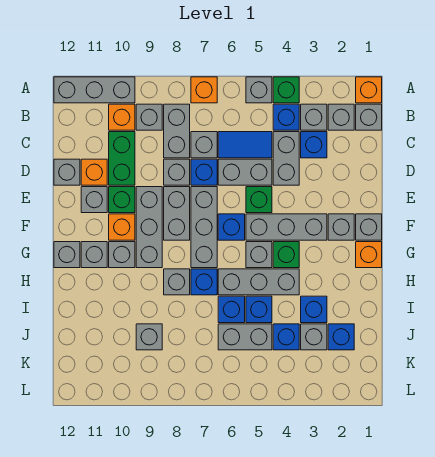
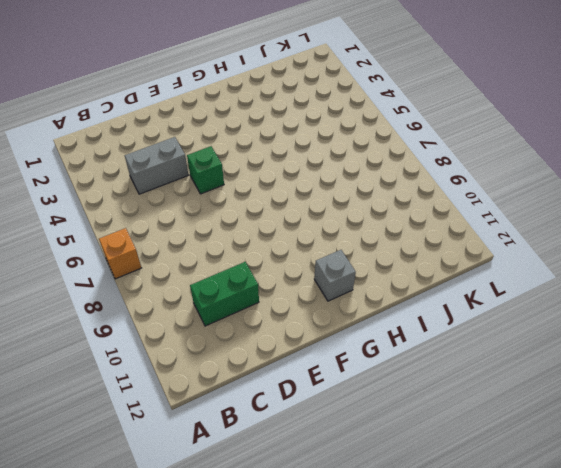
none -> orange 1x1 brick [356,77,382,103]
none -> green 1x1 brick [273,77,299,103]
none -> grey 1x1 brick [246,77,272,103]
none -> grey 1x3 brick [54,77,135,103]

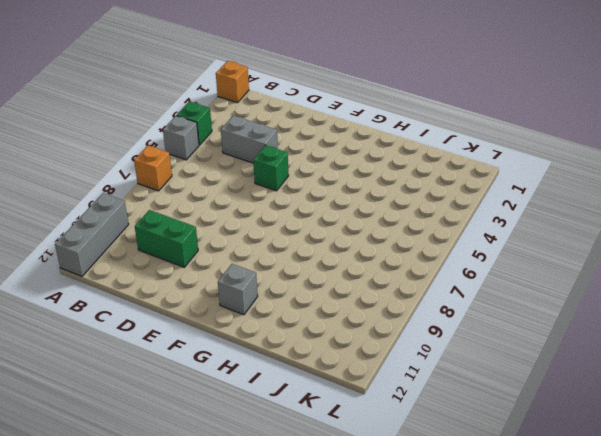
none -> grey 1x1 brick [356,104,382,130]
none -> grey 1x1 brick [328,104,354,130]
none -> grey 1x1 brick [301,104,327,130]
none -> blue 1x1 brick [273,104,299,130]

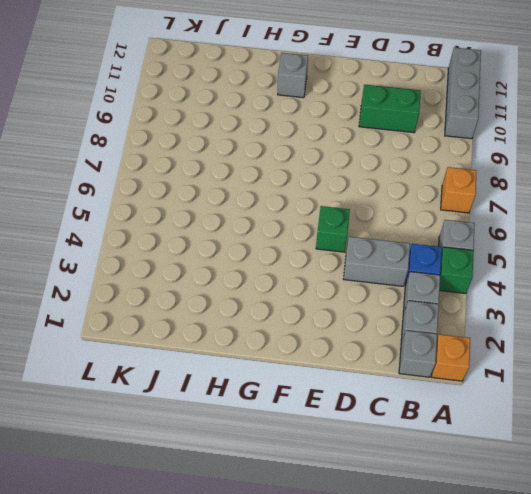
none -> grey 1x2 brick [164,104,190,158]
none -> grey 1x1 brick [136,104,162,130]
none -> orange 1x1 brick [109,104,135,130]
none -> blue 1x1 brick [301,132,327,158]

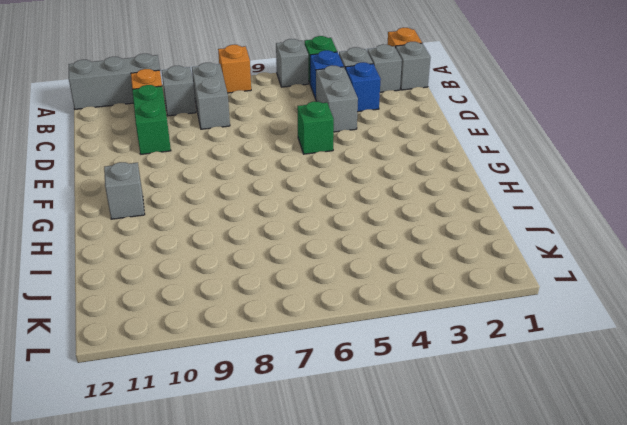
none -> blue 1x2 tile [218,132,272,158]
none -> grey 1x1 brick [191,132,217,158]
none -> grey 1x2 brick [218,159,272,185]
none -> blue 1x1 brick [191,159,217,185]

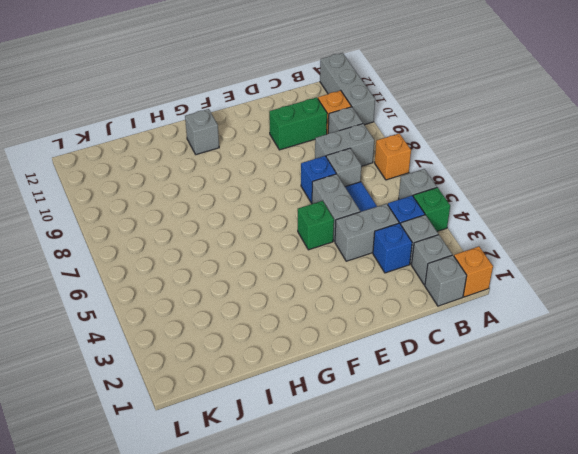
none -> grey 1x1 brick [164,159,190,185]
none -> orange 1x1 brick [81,159,107,185]
none -> grey 1x1 brick [54,159,80,185]
none -> grey 1x3 brick [191,187,217,268]

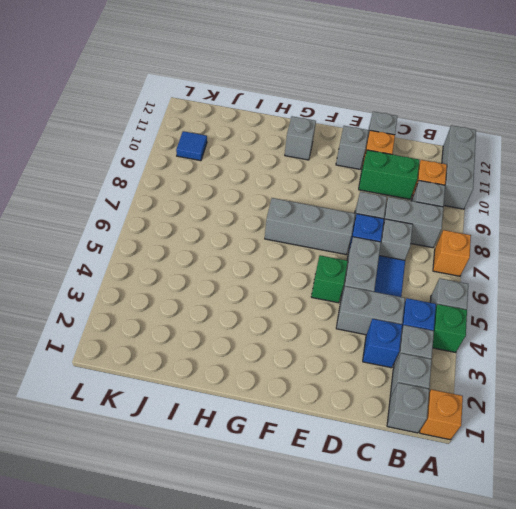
blue 1x1 tile [176,131,207,161] -> none
none -> grey 1x2 brick [164,187,190,240]
none -> grey 1x3 brick [136,187,162,268]
none -> green 1x1 brick [109,187,135,213]
none -> grey 1x1 brick [356,214,382,240]

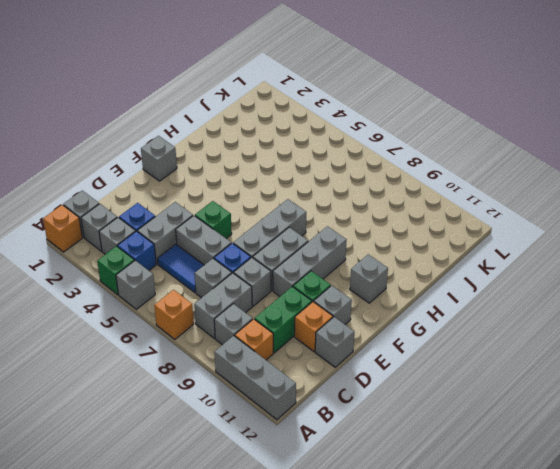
none -> grey 1x1 brick [328,214,354,240]
none -> grey 1x3 brick [246,214,327,240]
none -> blue 1x1 brick [218,214,245,240]
none -> orange 1x1 brick [109,214,135,240]

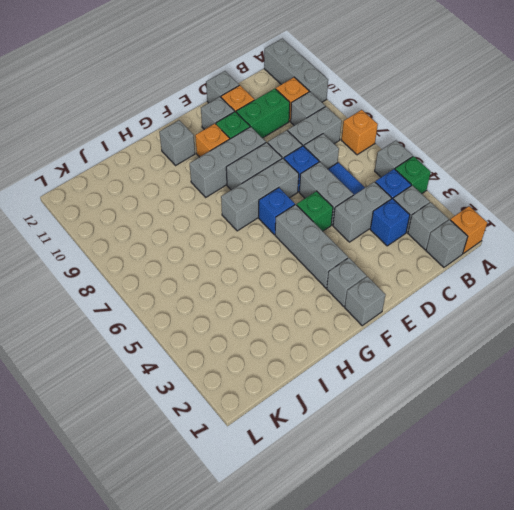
none -> orange 1x1 brick [356,242,382,268]
none -> green 1x1 brick [273,242,299,268]
none -> grey 1x1 brick [246,242,272,268]
none -> grey 1x1 brick [109,242,135,268]

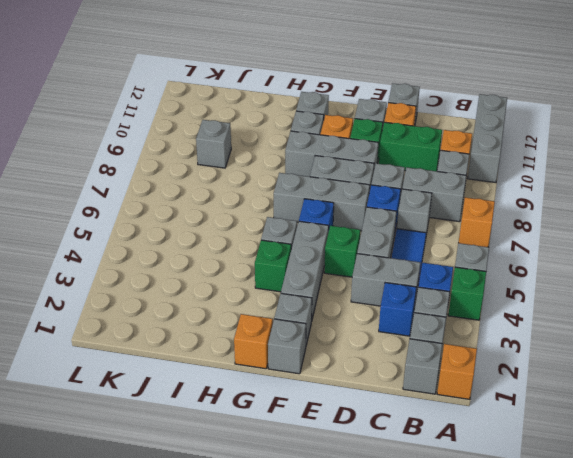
none -> grey 1x1 brick [54,242,80,268]
none -> grey 1x3 brick [218,269,299,295]
none -> blue 1x1 brick [191,269,217,295]
none -> grey 1x1 brick [164,269,190,295]

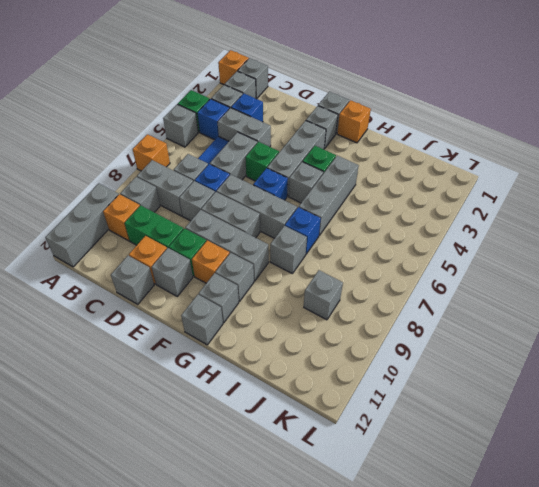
none -> blue 1x1 brick [301,296,327,323]
none -> blue 1x1 brick [246,296,272,323]
none -> blue 1x1 brick [218,296,245,323]
none -> blue 1x1 brick [328,324,354,350]

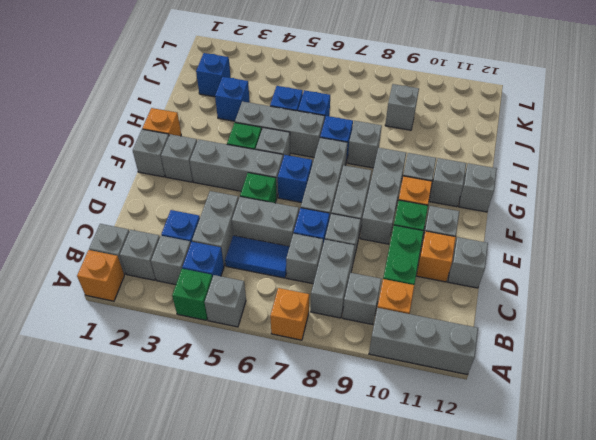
none -> grey 1x1 brick [301,324,327,350]
none -> blue 1x1 brick [273,324,299,350]
none -> grey 1x2 brick [218,324,272,350]

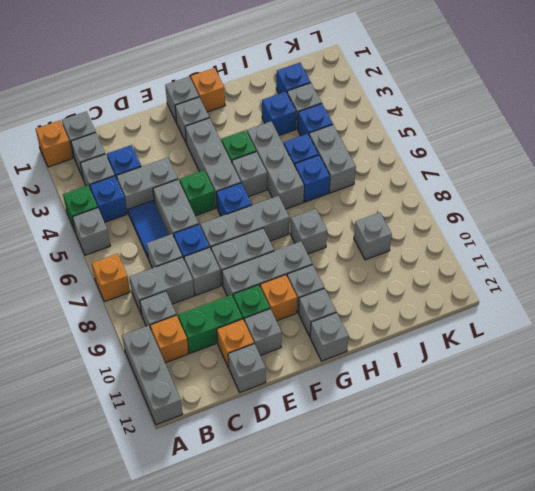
none -> blue 1x1 brick [191,269,217,295]

